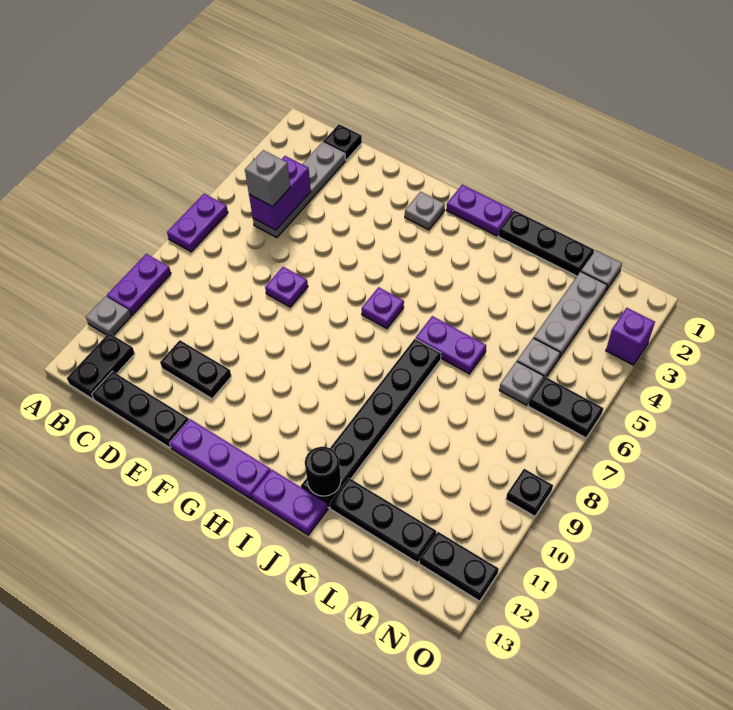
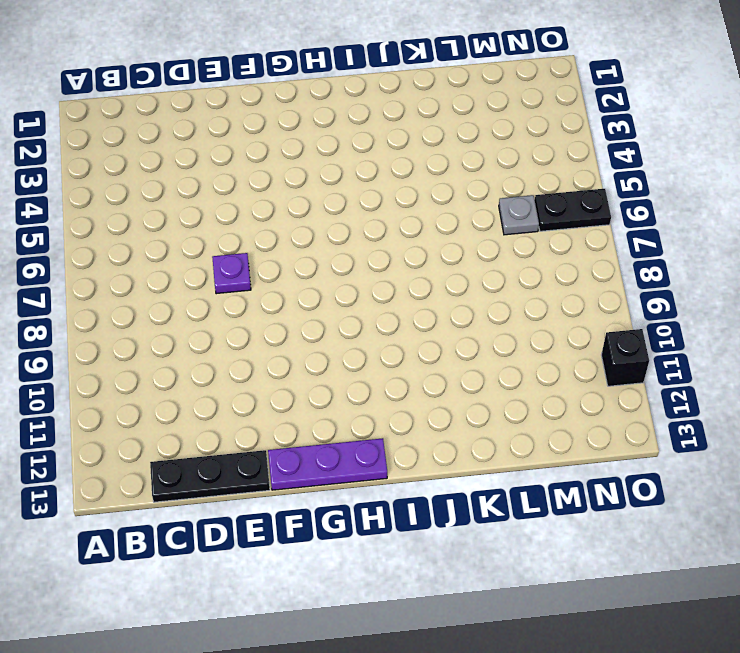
black 1x1 brick [601,329,649,386] -> none
none -> purple 1x2 plate [167,194,228,252]
none -> purple 1x2 plate [107,254,171,315]
none -> grey 1x1 plate [86,296,131,336]

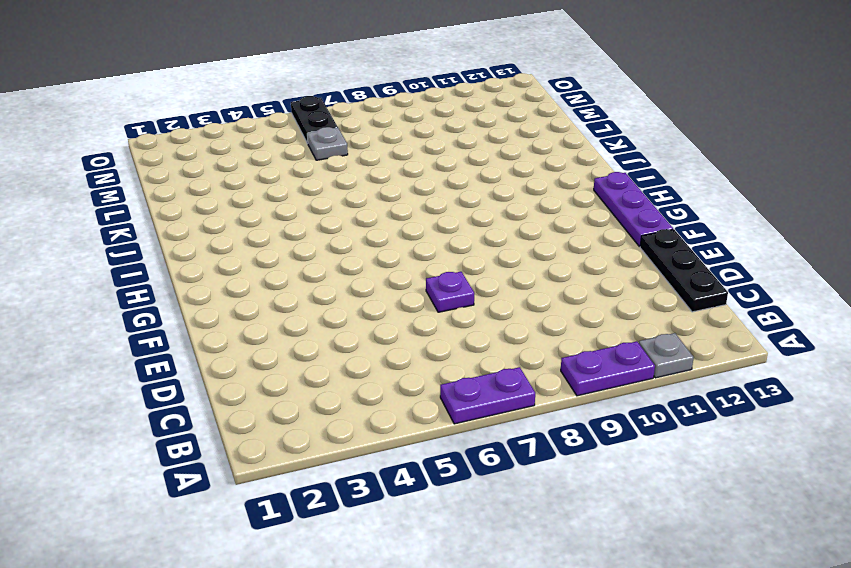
none -> black 1x2 plate [67,333,135,399]
none -> black 1x1 plate [323,124,362,160]
none -> grey 1x4 plate [253,142,345,238]

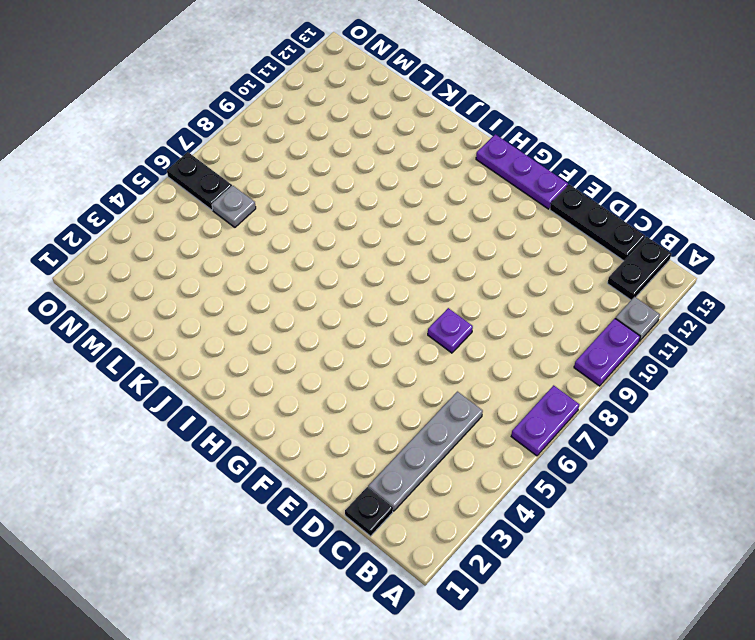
none -> black 1x2 plate [160,340,231,399]
none -> grey 1x1 plate [405,192,445,230]
none -> purple 1x2 plate [447,185,513,236]

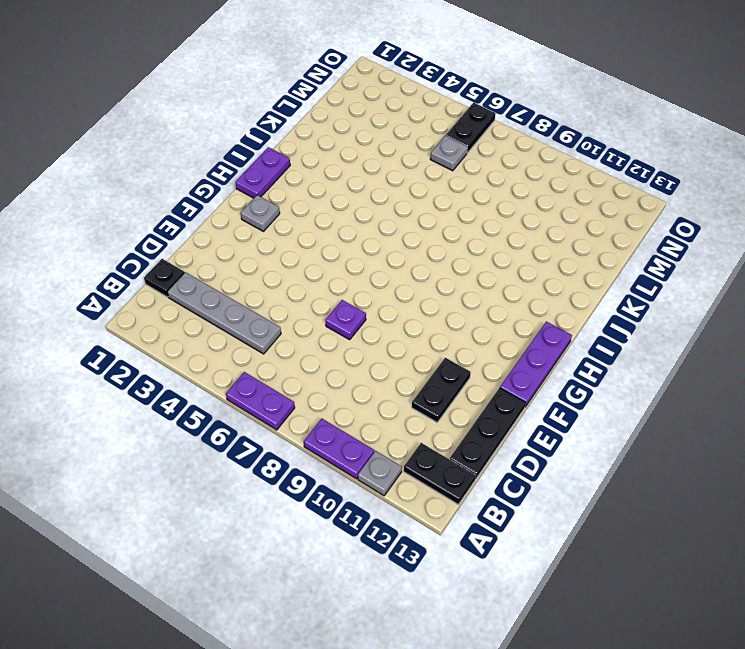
none -> purple 1x1 plate [362,287,404,328]
none -> purple 1x2 plate [252,469,328,535]
none -> black 1x3 plate [498,210,594,276]

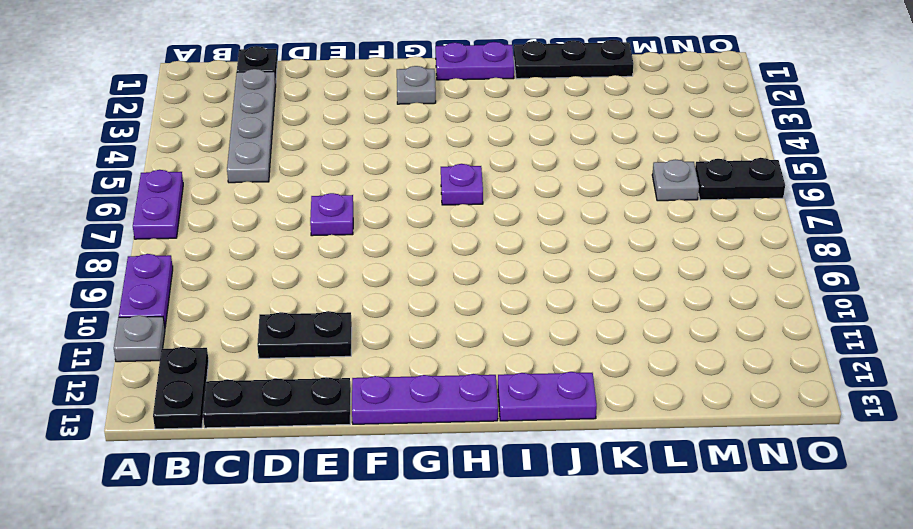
none -> purple 1x2 plate [416,316,486,374]
none -> black 1x6 plate [301,339,441,508]
none -> black 1x3 plate [330,478,436,563]

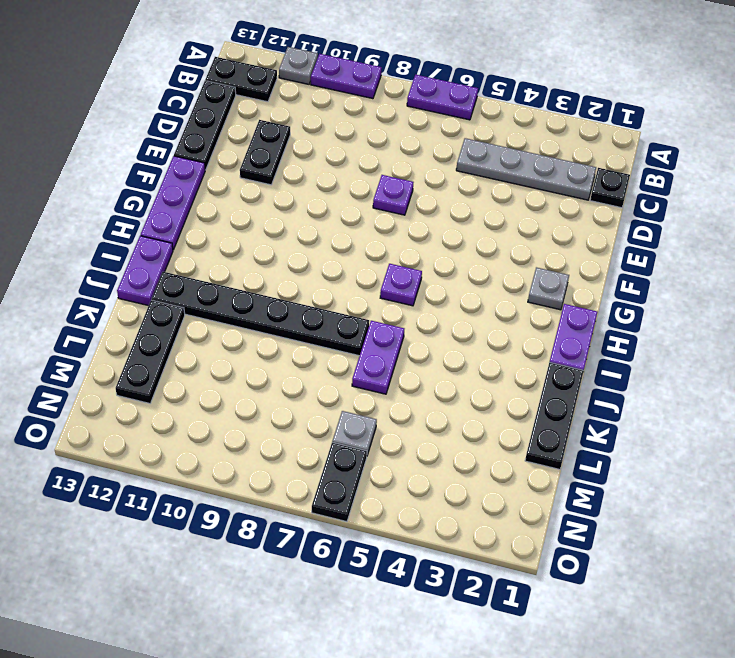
none -> grey 1x1 plate [581,250,622,290]
none -> grey 1x3 plate [534,272,607,358]
none -> grey 1x1 plate [517,338,560,379]

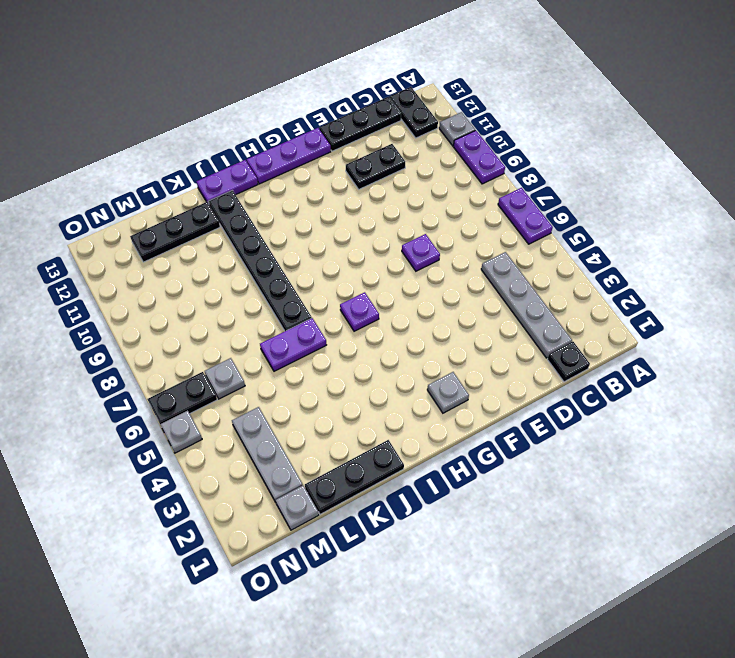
grey 1x1 plate [160,411,202,453] -> grey 1x1 plate moved to [517,338,560,379]
none -> purple 1x2 plate [447,185,513,236]
none -> black 1x2 plate [419,532,499,601]
none -> purple 1x1 brick [606,308,655,365]

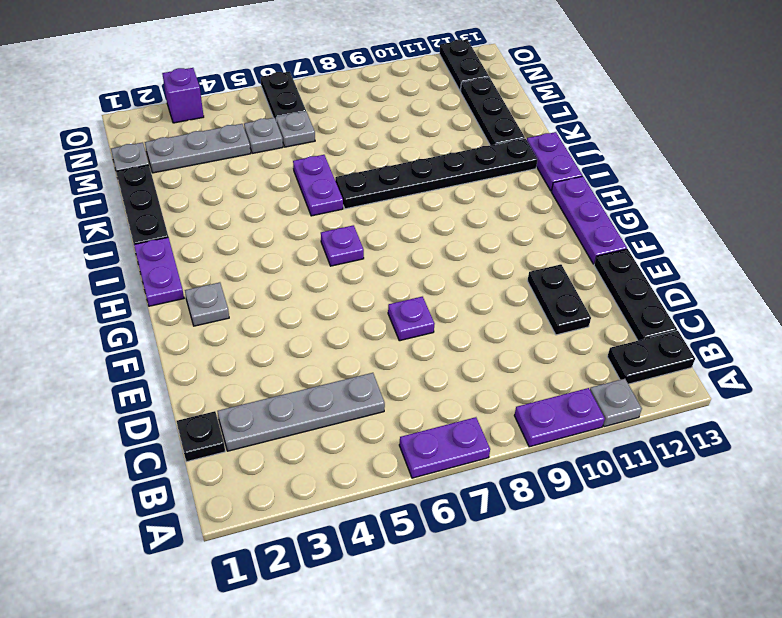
none -> black 1x1 plate [506,469,553,516]
none -> purple 1x2 brick [249,156,311,230]
none -> black 1x1 round brick [305,447,341,496]

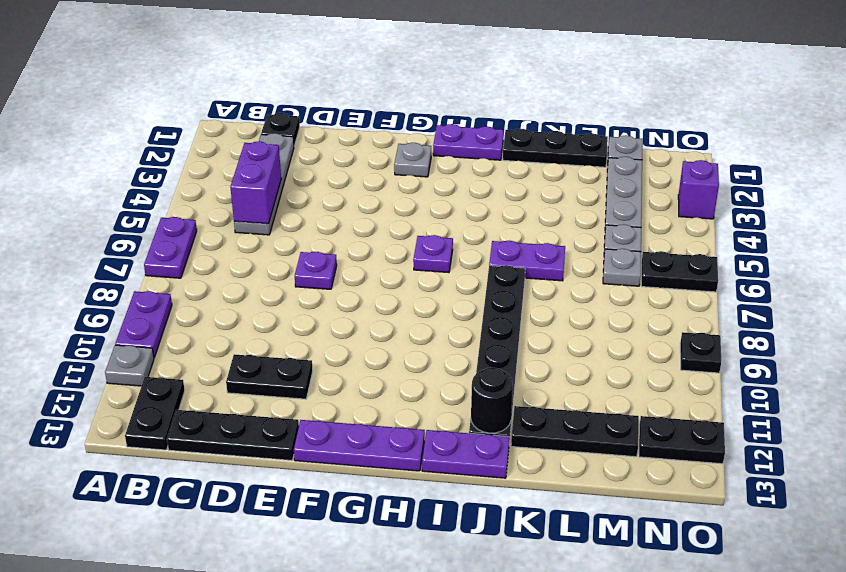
none -> grey 1x1 brick [245,150,290,207]

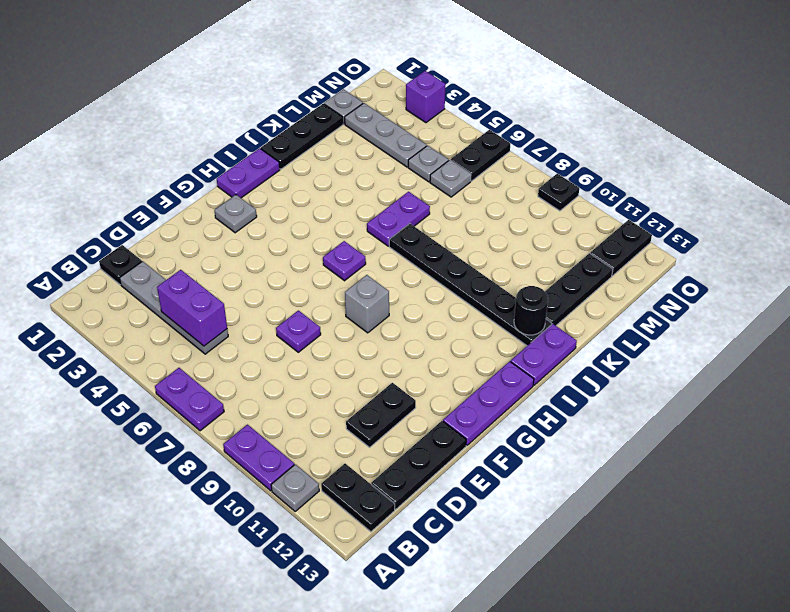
grey 1x1 brick [345,275,389,333] -> grey 1x1 brick moved to [245,150,290,207]

